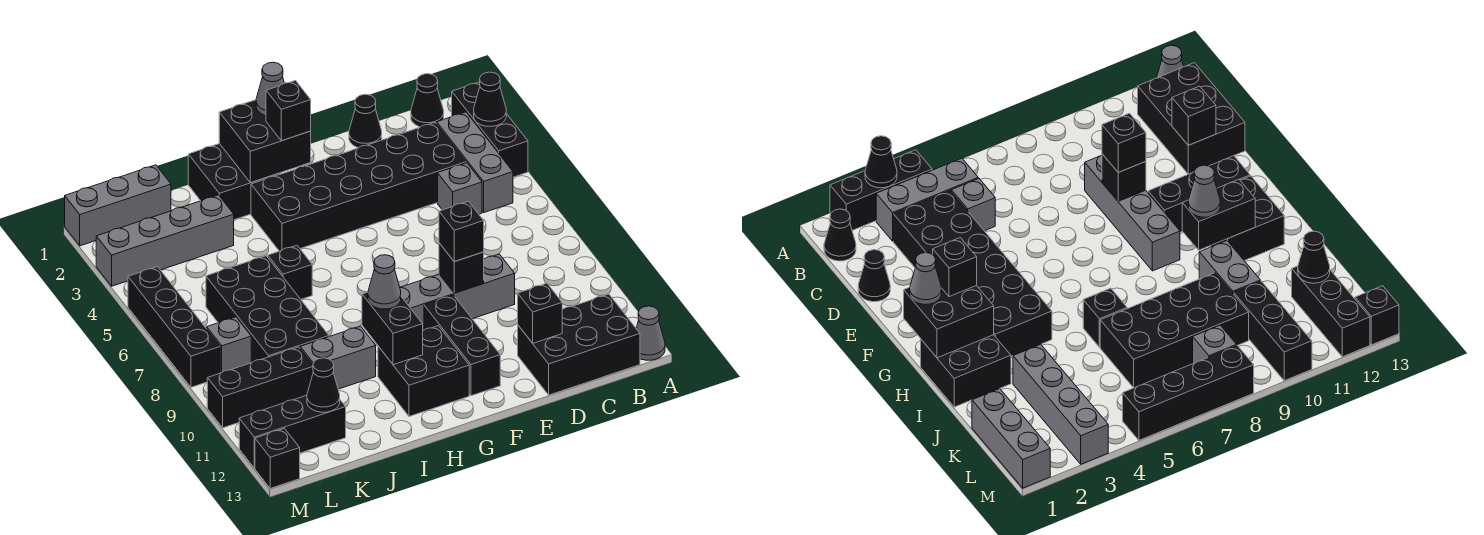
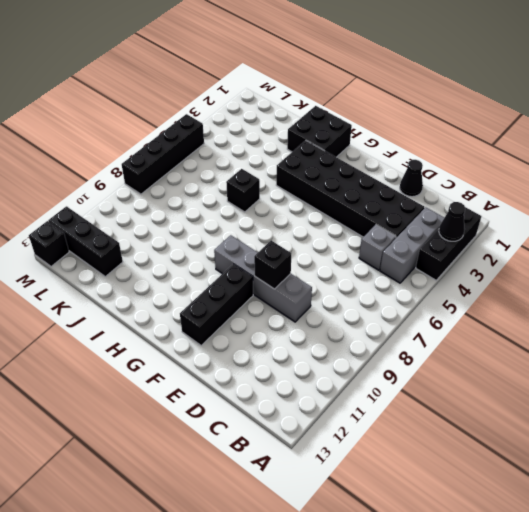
none -> grey 1x1 cone [636,306,665,360]
none -> black 1x1 cone [411,74,444,127]
none -> black 2x3 brick [518,294,640,395]
none -> black 2x2 brick [378,326,469,416]

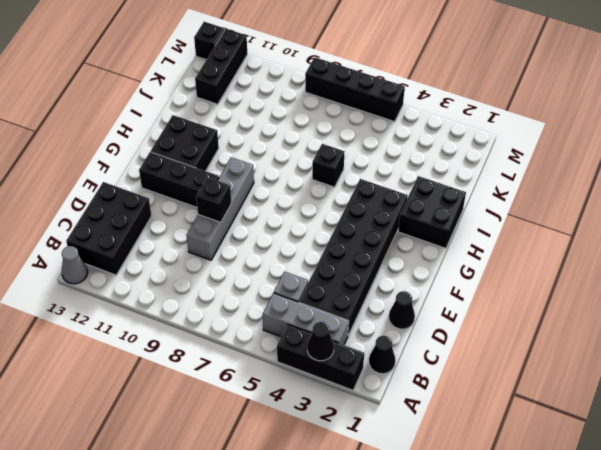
none -> grey 1x2 brick [300,326,376,389]
none -> grey 1x4 brick [96,195,234,286]
none -> black 2x4 brick [206,256,329,363]
none -> grey 1x3 brick [65,165,171,246]

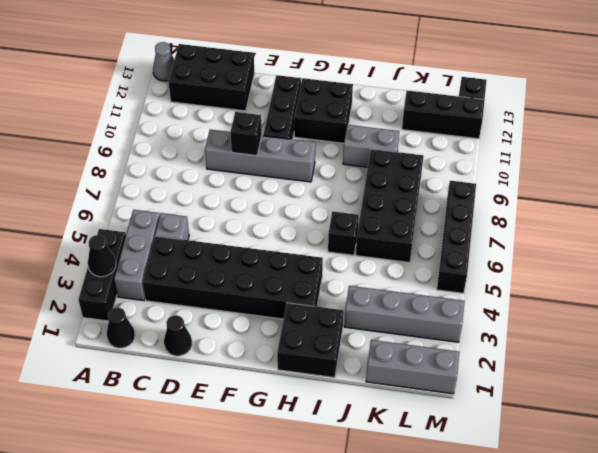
none -> black 1x3 brick [207,347,313,428]
none -> grey 1x1 brick [207,317,251,373]
none -> black 1x1 brick [518,283,562,343]
none -> black 2x2 brick [219,100,311,183]

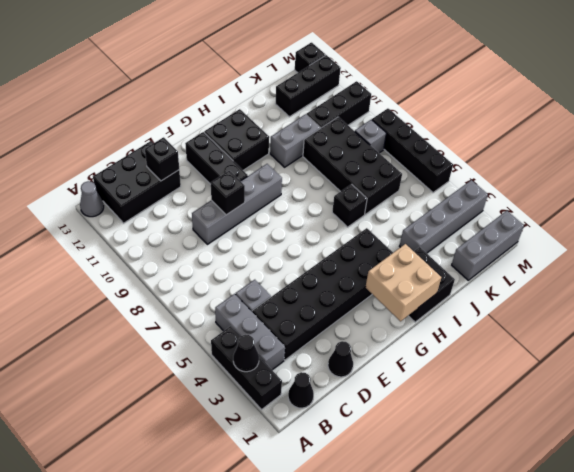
tan 2x2 brick [365,244,441,321] -> black 2x2 brick [219,100,311,183]
none -> black 1x2 brick [362,292,423,365]
none -> black 1x1 cone [307,358,340,412]
none -> black 1x1 brick [439,201,484,262]
none -> grey 1x1 cone [256,62,284,116]

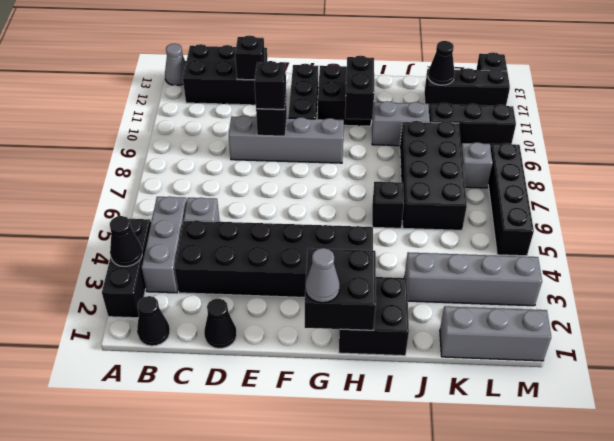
none -> black 1x1 brick [266,81,311,141]
none -> grey 1x1 cone [368,255,401,309]

